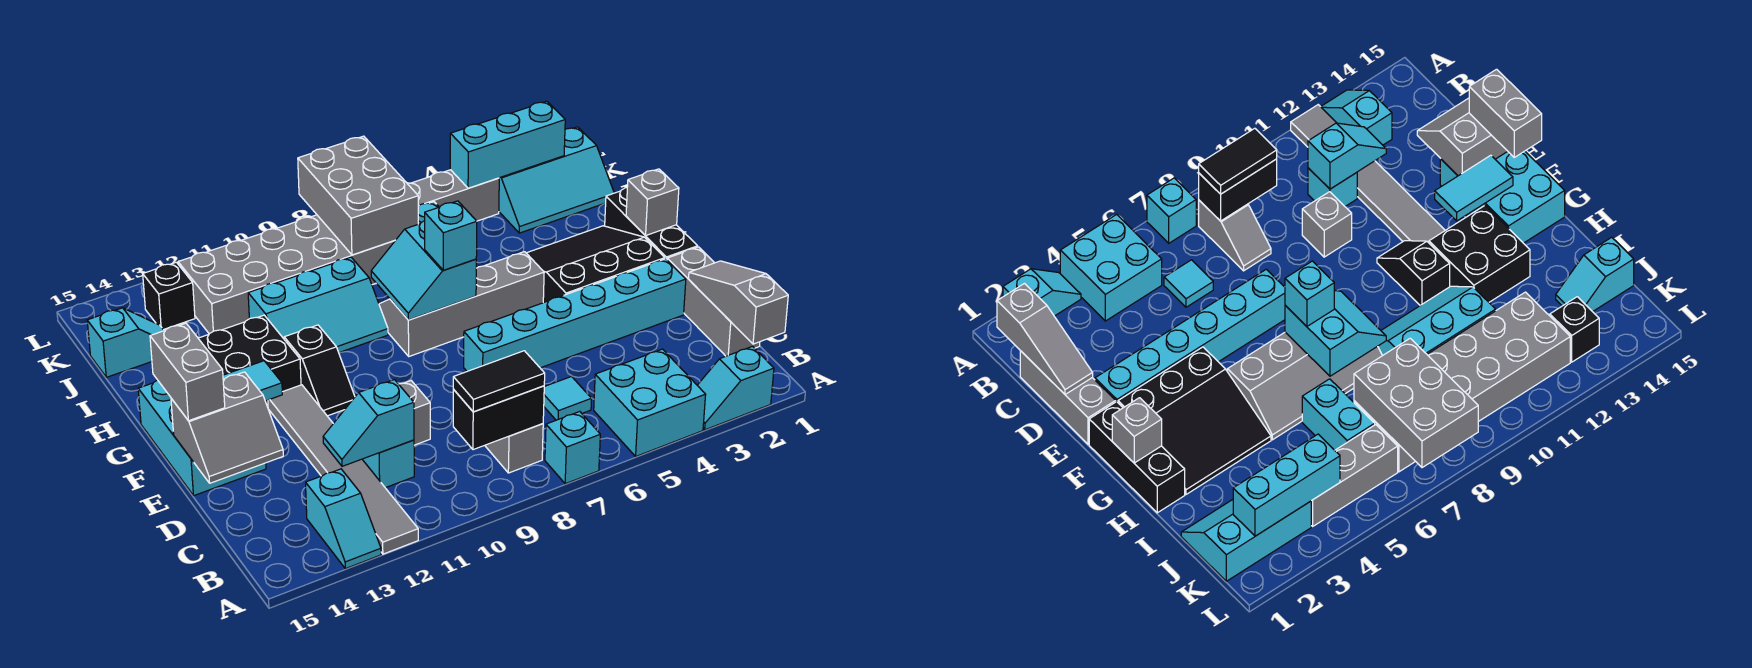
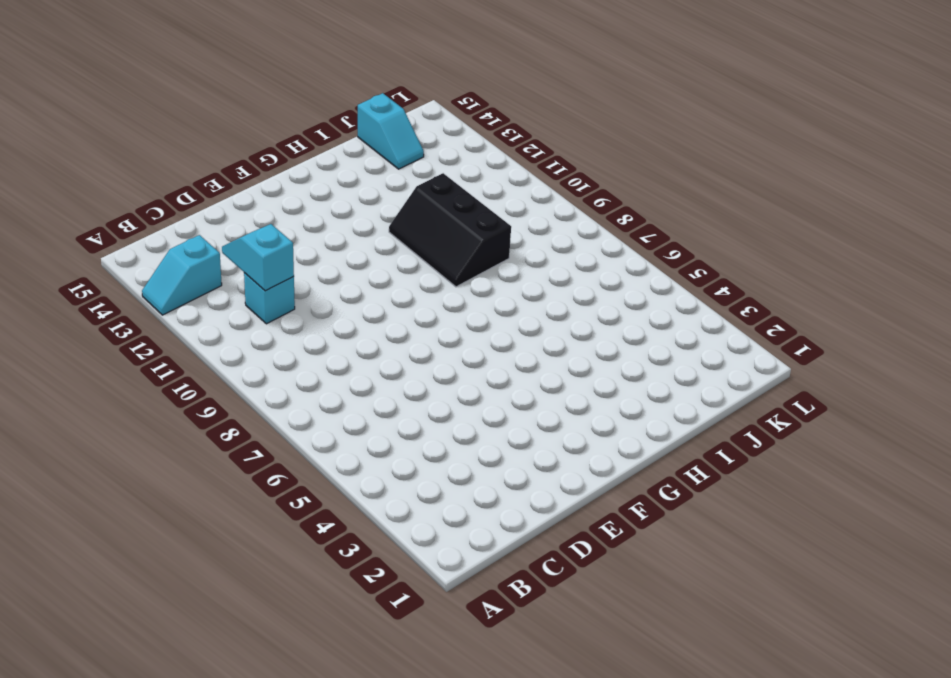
black 2x3 slope [389,173,511,287] -> cyan 2x3 slope [248,257,388,353]
none -> cyan 1x2 slope [697,346,774,430]
none -> cyan 2x2 brick [594,349,706,456]
none -> cyan 1x1 brick [545,412,600,484]
none -> grey 1x6 tile [268,385,418,554]

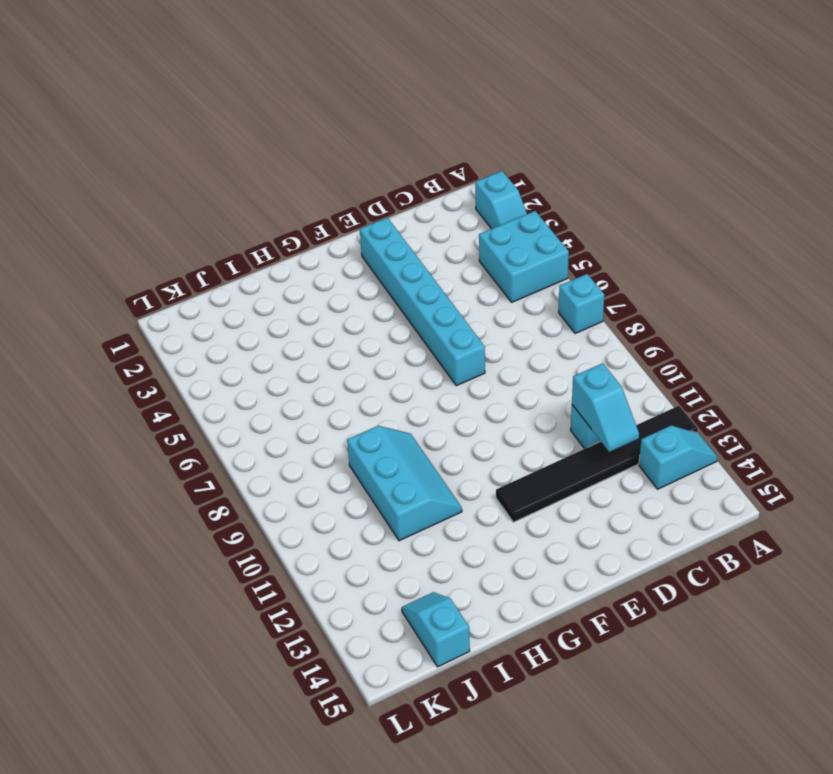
black 1x6 tile [496,406,698,522] -> grey 1x6 tile [268,385,418,554]
none -> grey 1x2 slope [485,424,543,473]
none -> grey 1x3 brick [667,247,760,356]
none -> cyan 1x1 tile [544,377,592,420]
none -> grey 1x1 brick [399,381,430,445]

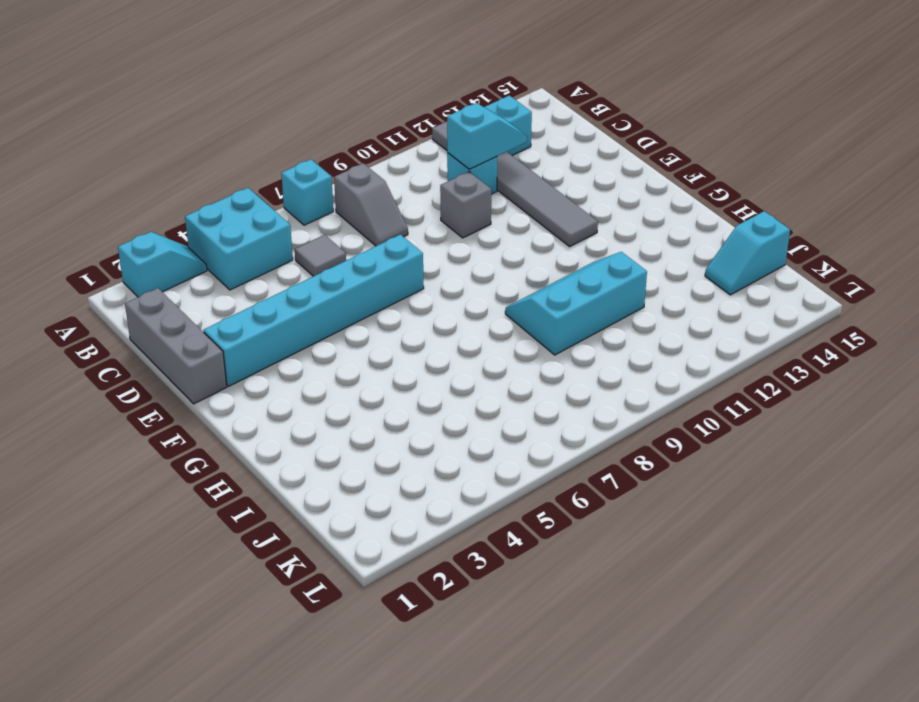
grey 1x1 tile [295,235,346,276] -> cyan 1x1 tile [544,377,592,420]
none -> cyan 2x3 brick [138,380,266,495]
none -> black 1x3 brick [605,188,698,259]
none -> black 3x3 slope [527,226,665,303]
none -> black 1x2 slope [284,325,355,416]

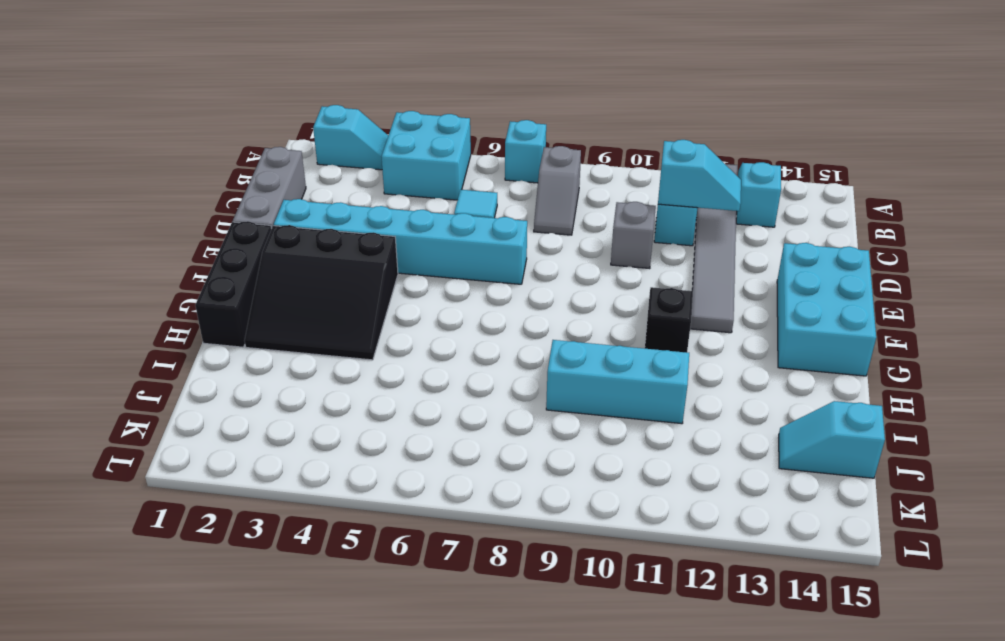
none -> grey 2x4 slope [379,252,544,356]
none -> black 2x2 brick [198,315,301,407]
none -> cyan 1x2 brick [1302,379,1375,450]
none -> cyan 2x3 slope [499,127,614,233]

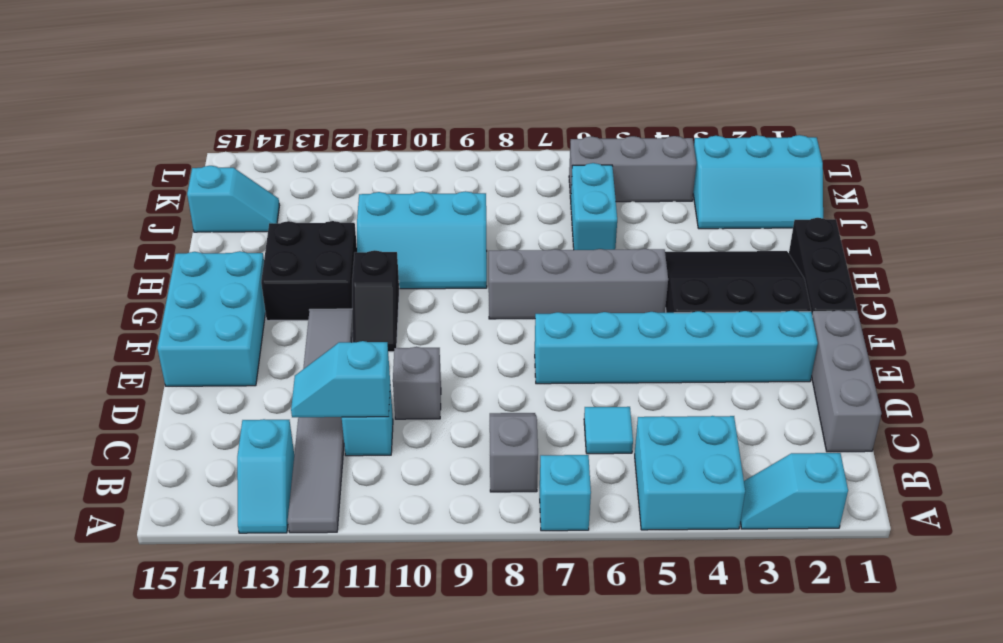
none -> grey 2x6 brick [178,215,395,334]
none -> black 1x1 brick [143,262,195,330]
none -> grey 1x3 slope [689,261,788,344]
none -> black 1x2 brick [453,386,544,450]

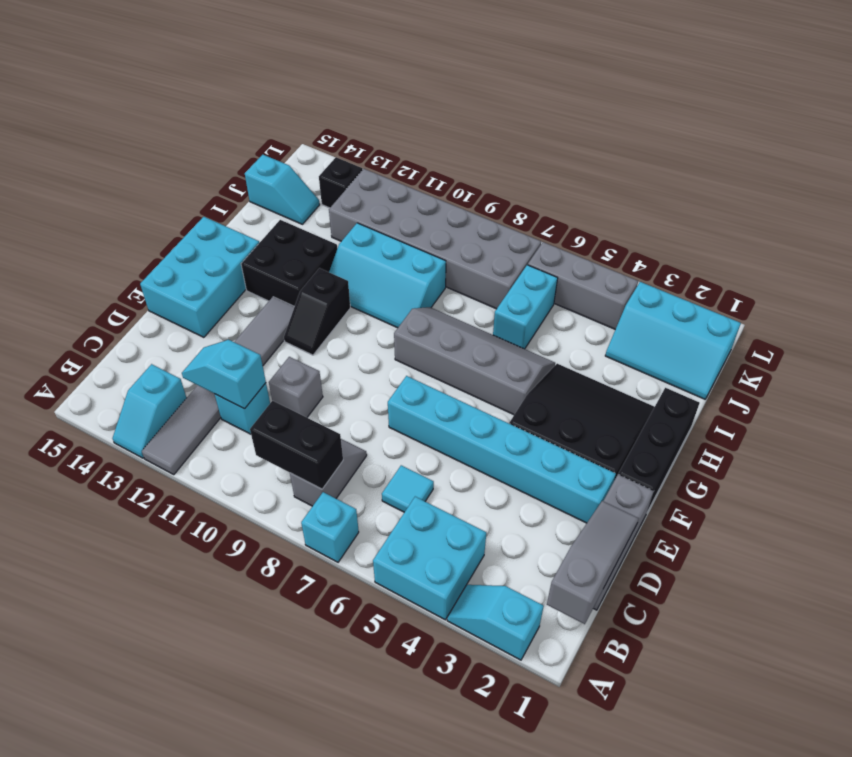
none -> grey 2x2 slope [171,372,283,483]
none -> cyan 1x2 tile [223,361,282,401]
none -> grey 1x1 brick [626,169,679,236]
none -> cyan 2x2 slope [371,221,476,320]

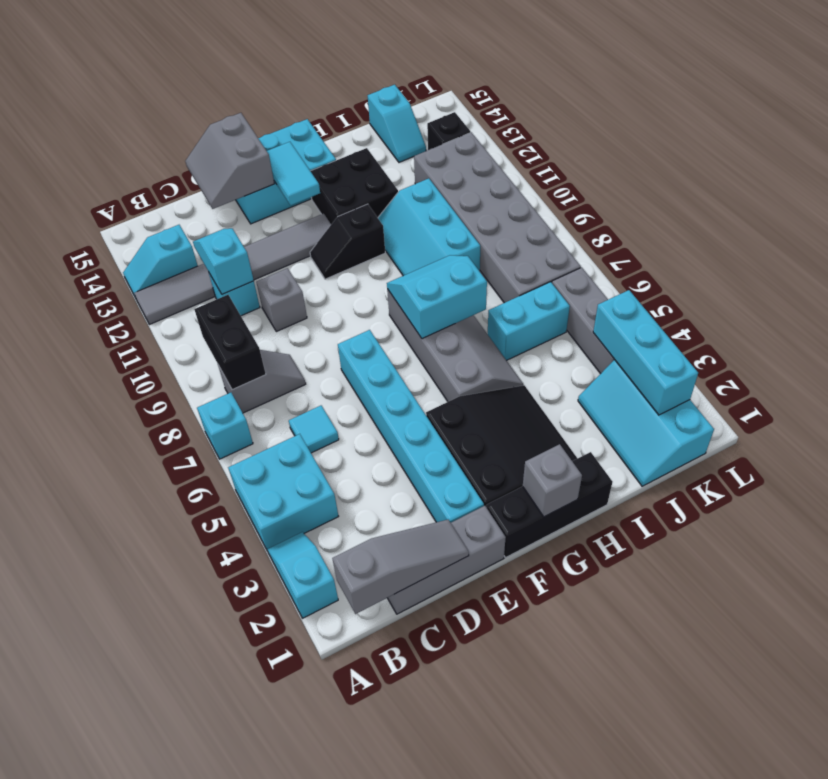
none -> grey 2x3 brick [298,136,418,255]
none -> black 1x2 tile [453,351,545,412]
none -> grey 1x2 brick [150,323,225,421]
none -> cyan 1x1 brick [425,201,477,270]

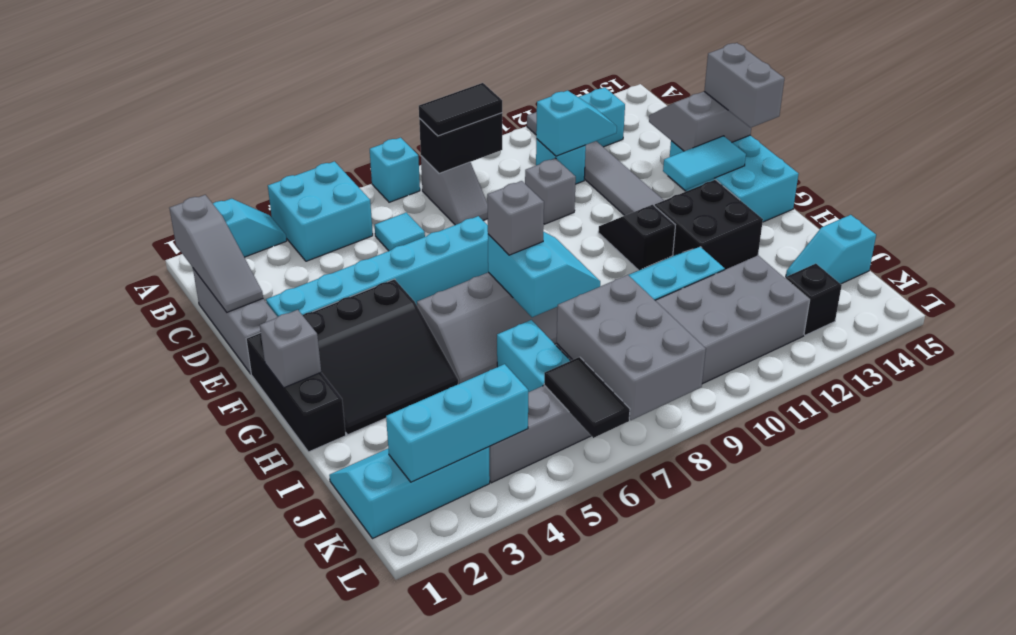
grey 1x1 brick [487,181,544,255] -> cyan 1x1 brick [425,201,477,270]
black 1x2 tile [544,357,630,438] -> none

